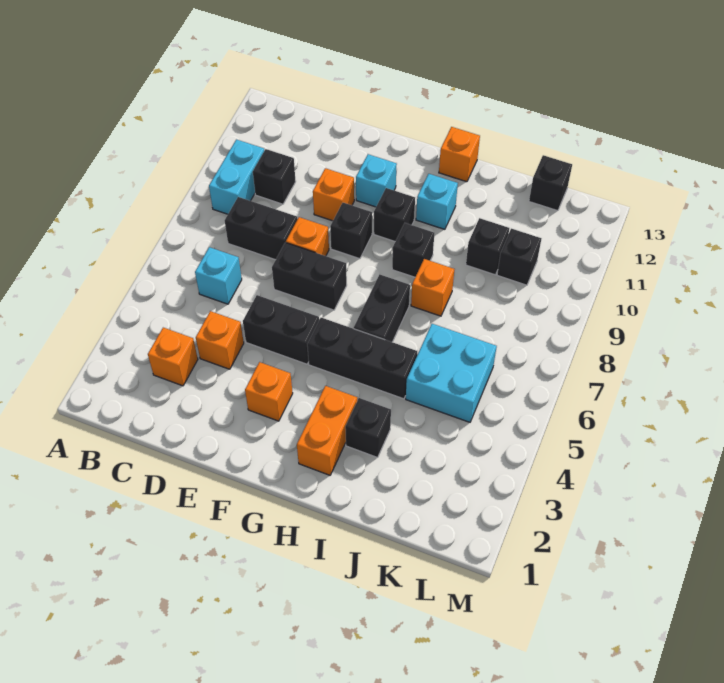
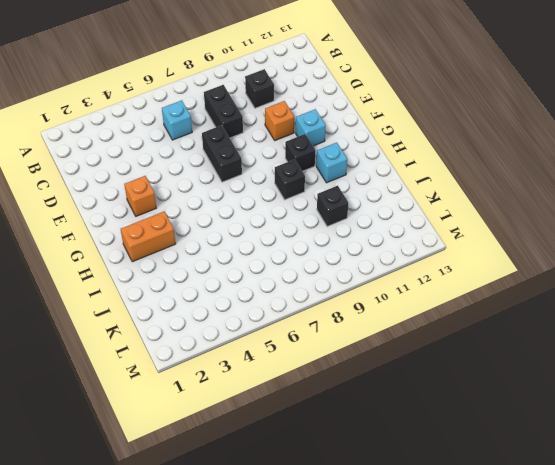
none -> cyan 1x2 brick [209,140,264,214]
none -> orange 1x1 brick [148,328,198,386]
none -> orange 1x1 brick [196,311,244,369]

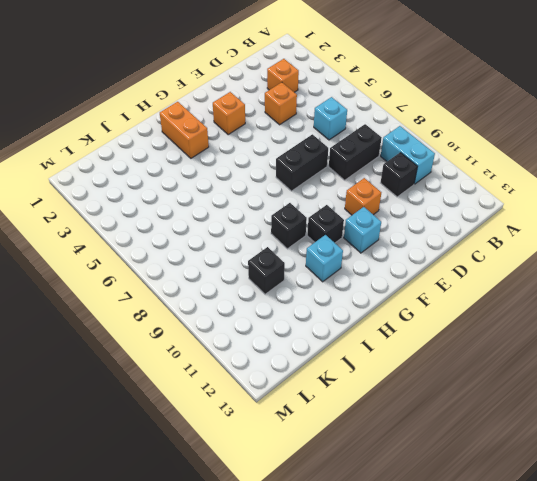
none -> black 1x2 brick [243,295,319,364]
none -> orange 1x1 brick [286,217,329,256]
none -> black 1x1 brick [330,203,372,259]

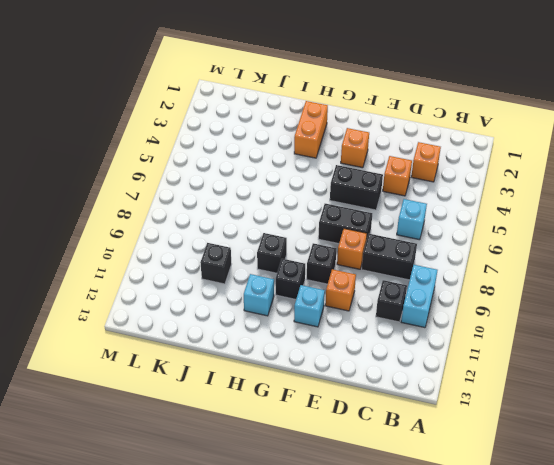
none -> black 1x3 brick [307,318,417,399]
none -> black 1x2 brick [354,274,410,342]
none -> orange 1x1 brick [439,127,480,182]

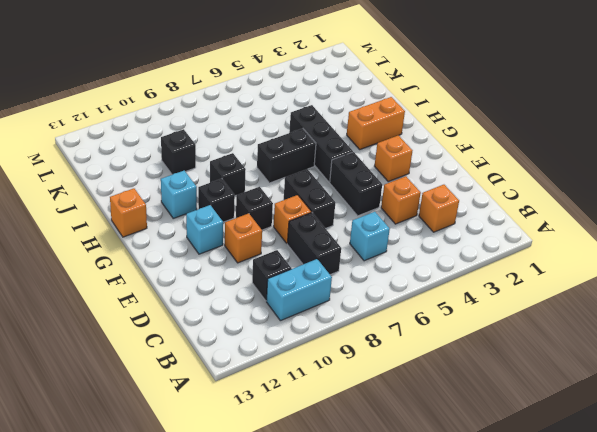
none -> black 1x1 brick [345,398,391,457]
none -> orange 1x1 brick [411,259,454,316]
none -> cyan 2x2 brick [406,324,497,422]

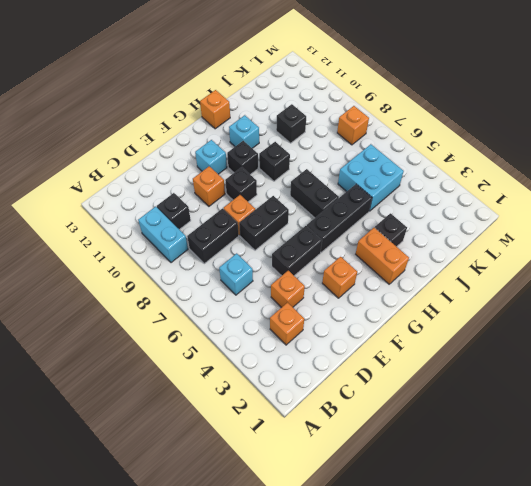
orange 1x1 brick [337,106,369,145] -> orange 1x1 brick moved to [411,259,454,316]
none -> black 1x1 brick [497,229,542,285]
none -> black 1x1 brick [529,155,572,211]

